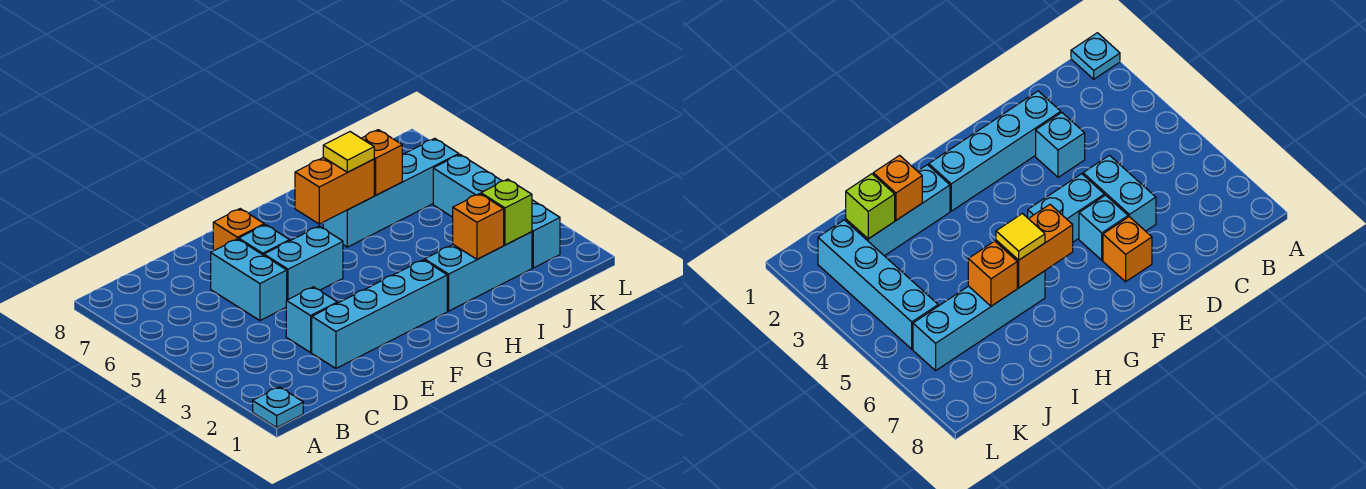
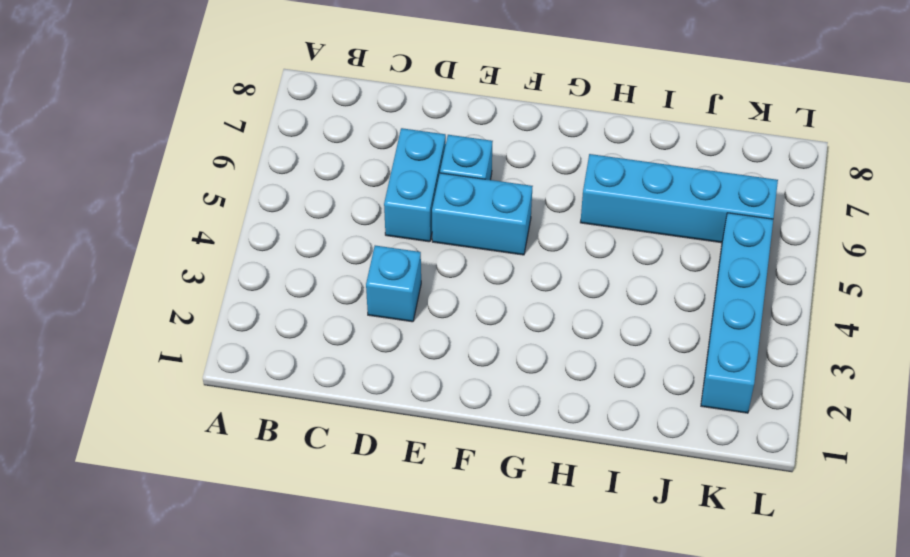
none -> cyan 1x1 plate [253,387,303,427]
none -> cyan 1x4 brick [312,260,447,368]
none -> orange 1x1 brick [213,209,264,251]

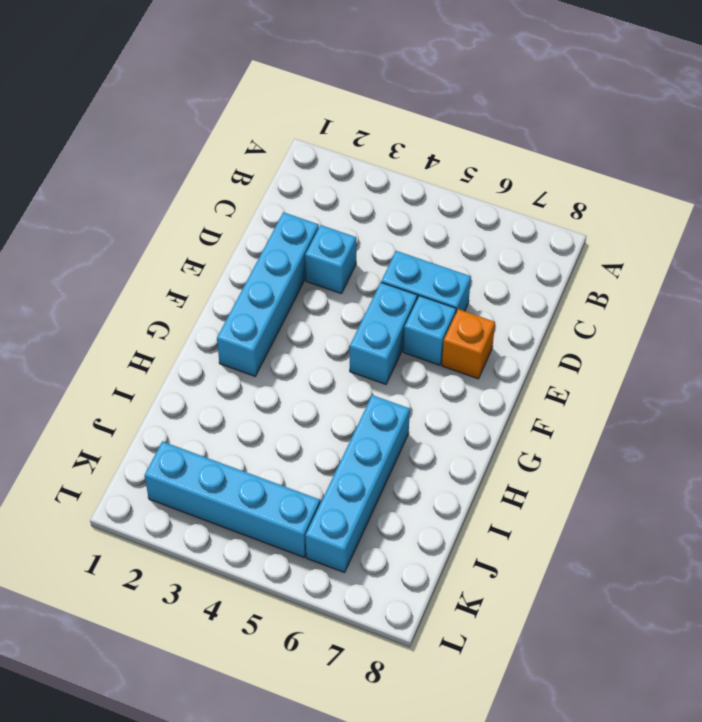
none -> cyan 1x1 plate [253,387,303,427]
none -> cyan 1x3 brick [425,232,532,311]
none -> orange 1x2 brick [295,157,374,224]

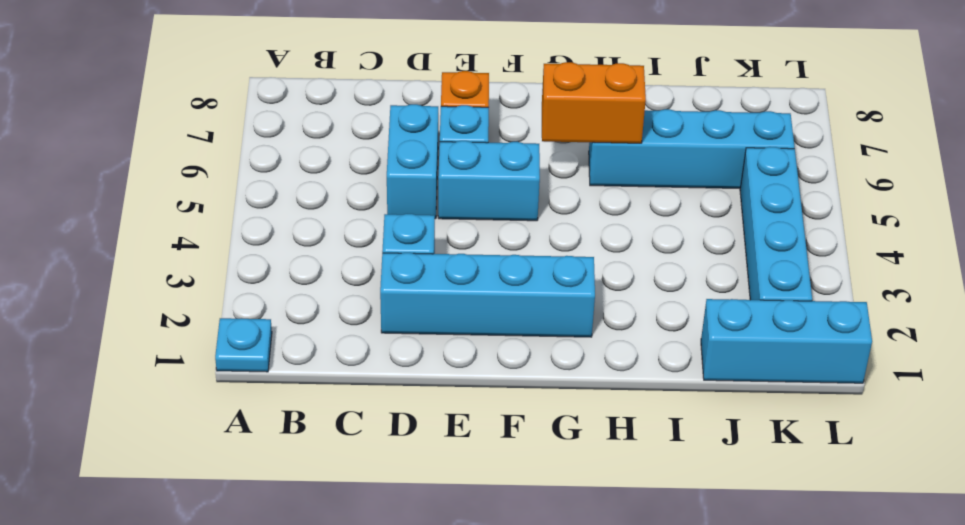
cyan 1x3 brick [701,299,872,383] -> cyan 1x3 brick moved to [425,232,532,311]
none -> orange 1x1 brick [453,194,504,259]
none -> orange 1x1 brick [361,130,402,195]
none -> lime 1x1 brick [481,179,532,245]

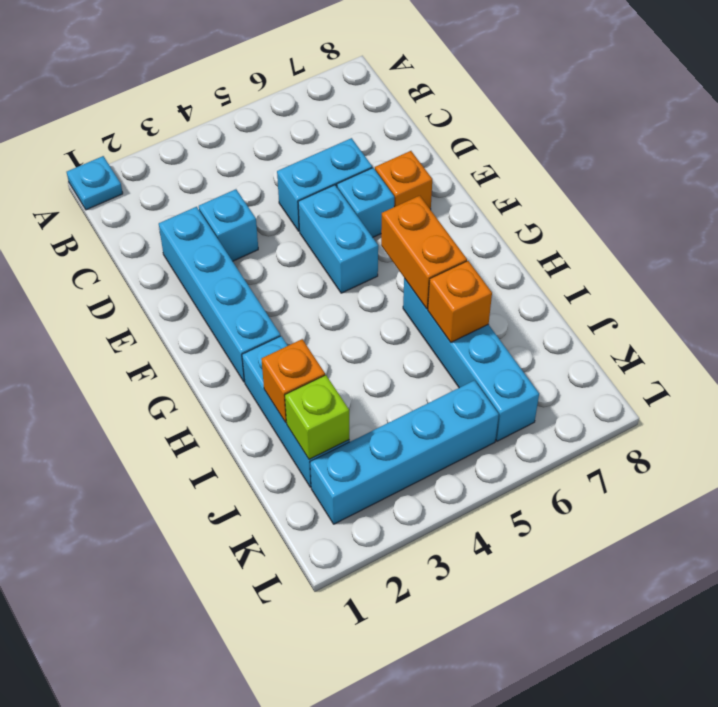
none -> yellow 1x1 tile [323,132,374,172]

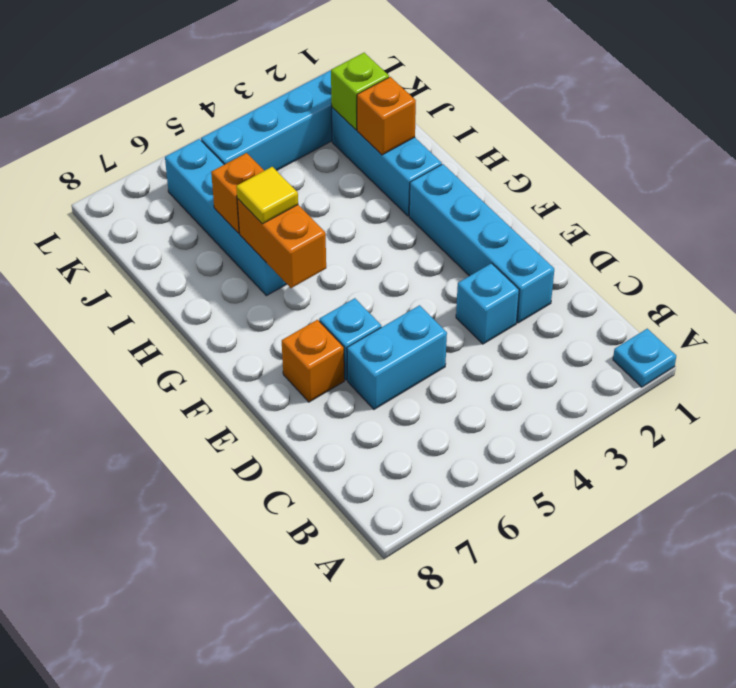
none -> cyan 1x2 brick [264,226,343,300]

